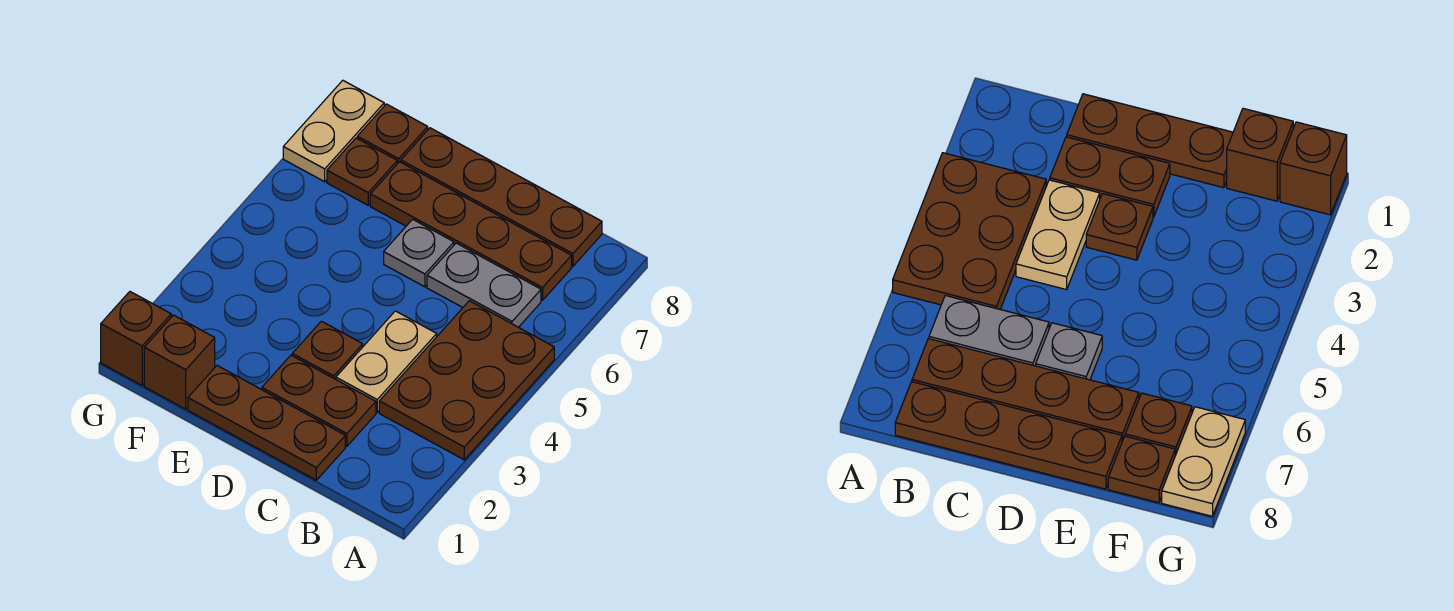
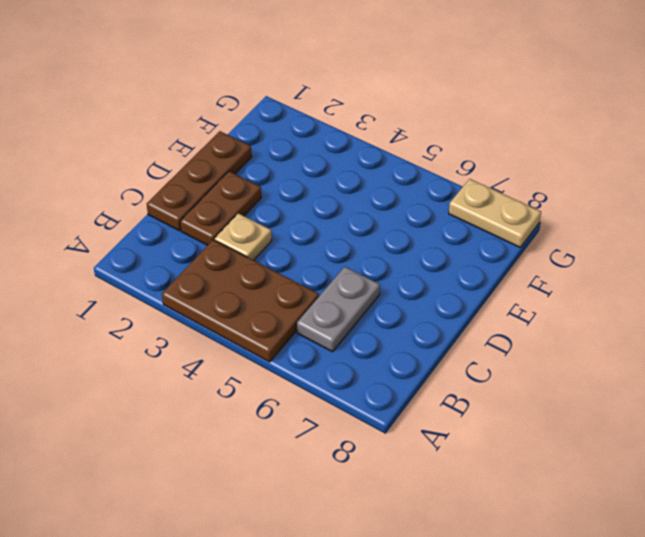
tan 1x1 plate [214,213,272,260] -> tan 1x2 plate [336,311,437,412]
none -> brown 1x4 plate [370,162,572,300]
none -> brown 1x4 plate [401,128,602,266]
none -> brown 1x1 plate [292,321,363,379]

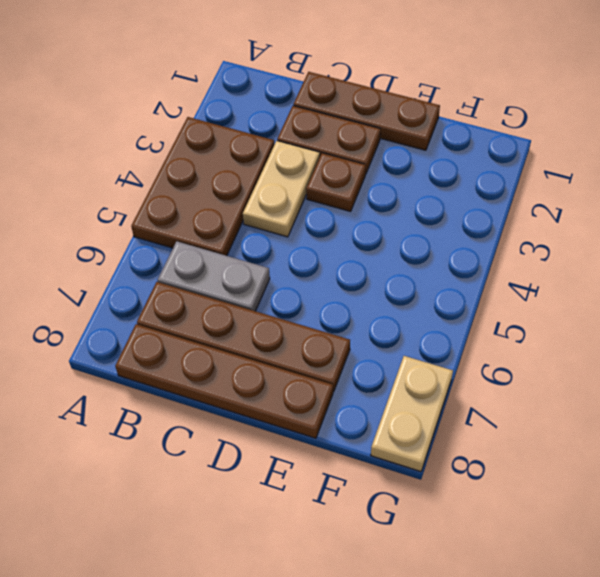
none -> grey 1x1 plate [384,219,454,287]
none -> brown 1x1 brick [144,315,215,409]
none -> brown 1x1 plate [327,138,397,205]

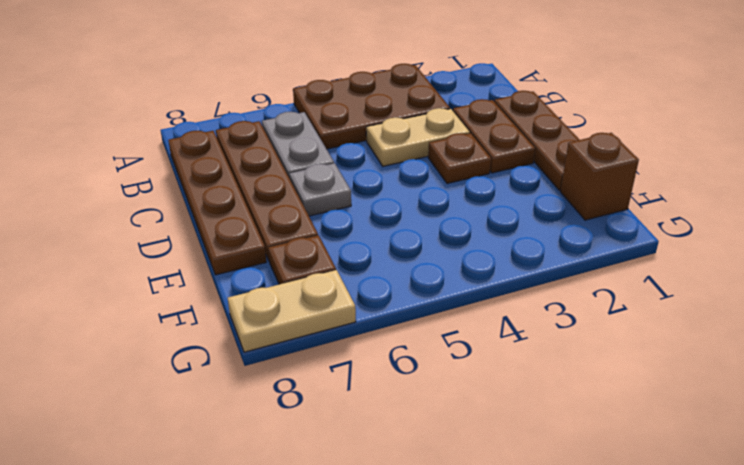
none -> brown 1x1 plate [357,104,428,164]
none -> brown 1x1 brick [101,292,171,385]

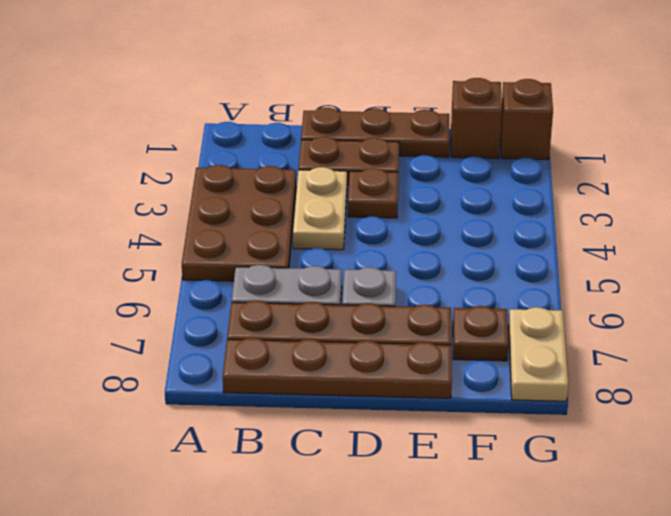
none -> brown 1x1 plate [357,104,428,164]

